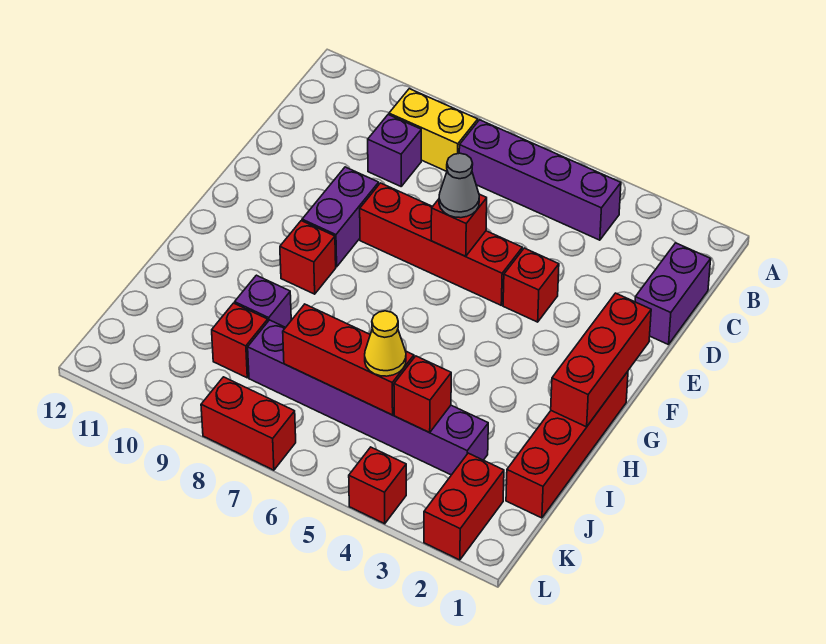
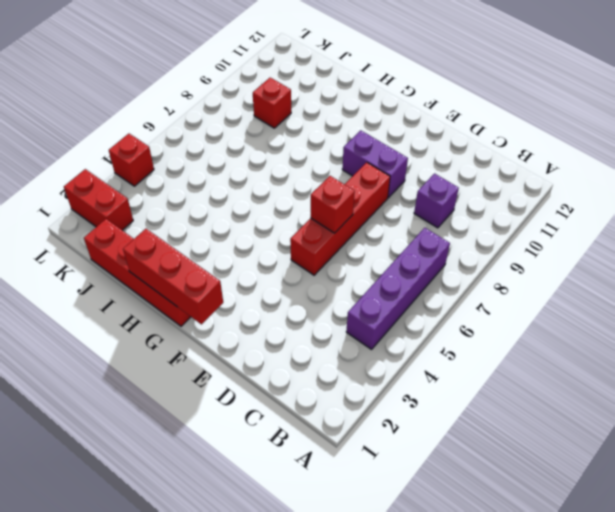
none -> yellow 1x2 brick [389,89,478,171]
none -> purple 1x2 brick [635,243,711,345]
none -> red 1x1 brick [503,248,559,322]

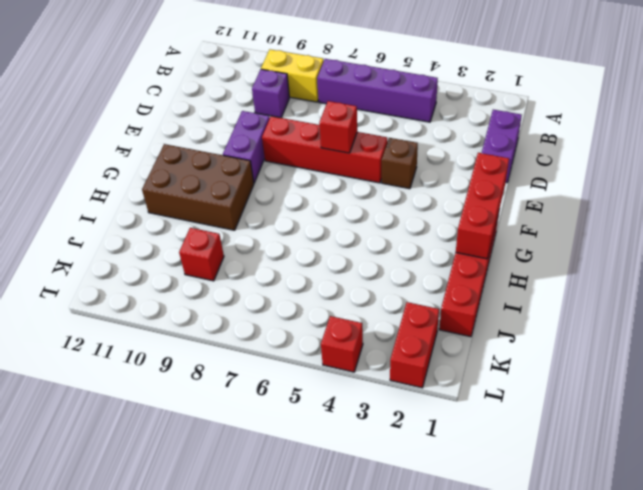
brown 1x1 brick [382,138,418,189] -> red 1x1 brick [503,248,559,322]
brown 2x3 brick [142,144,254,230] -> red 1x1 brick [280,221,336,294]
none -> purple 1x1 brick [235,275,291,327]
none -> purple 1x6 brick [248,320,488,475]
none -> red 1x2 brick [201,377,296,470]

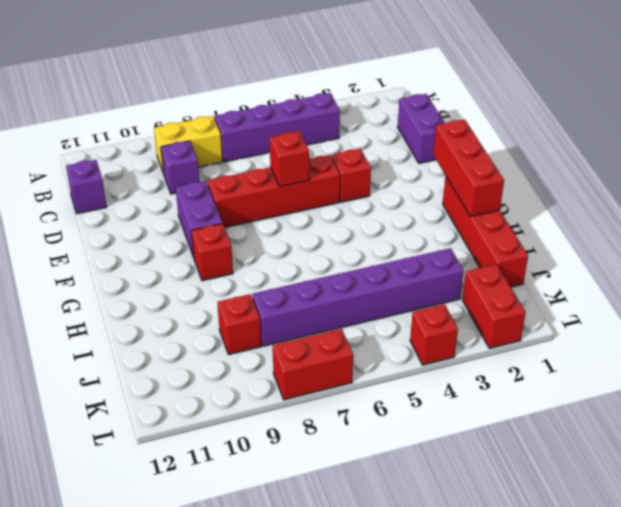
purple 1x1 brick [66,160,107,214] -> purple 1x1 brick moved to [235,275,291,327]
none -> red 1x1 brick [394,356,451,433]
none -> red 1x3 brick [283,304,414,415]
none -> grey 1x1 cone [439,153,479,218]

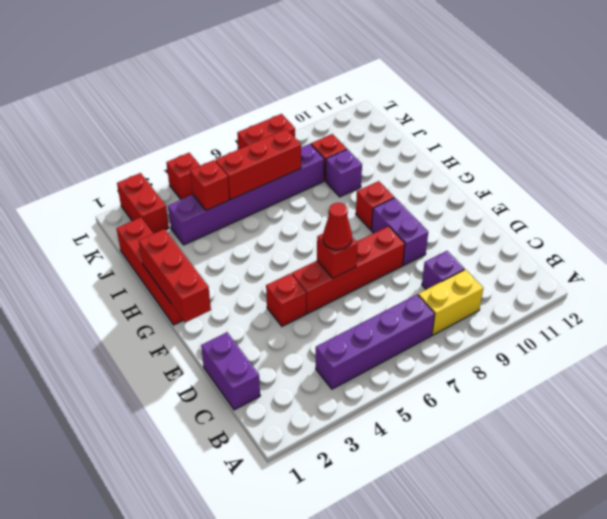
red 1x1 cone [323,203,352,250] -> grey 1x1 cone [439,153,479,218]
none -> yellow 1x1 cone [365,311,406,376]

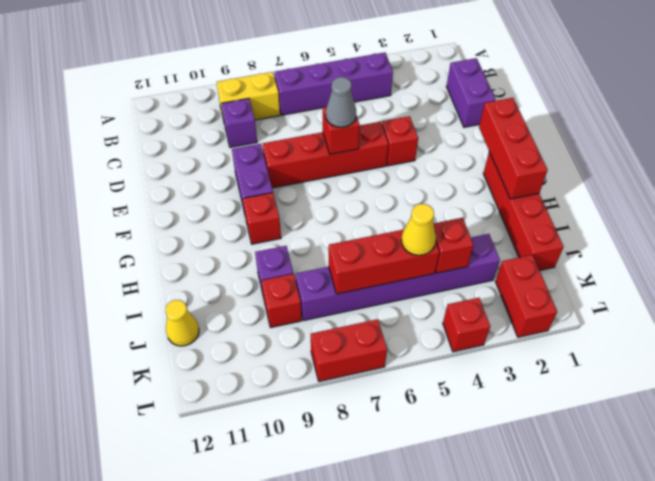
yellow 1x1 cone [165,300,199,346] -> none

